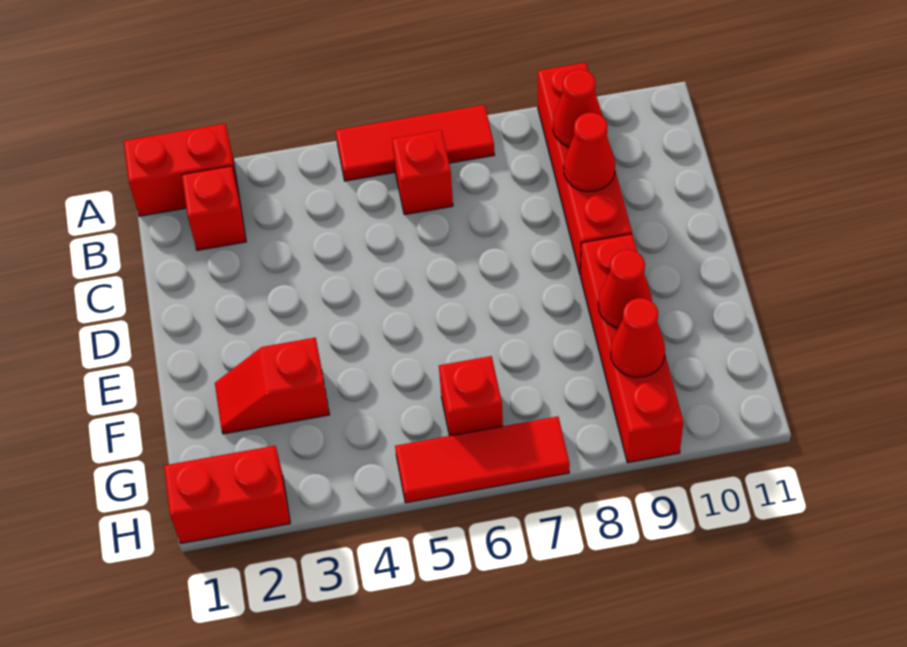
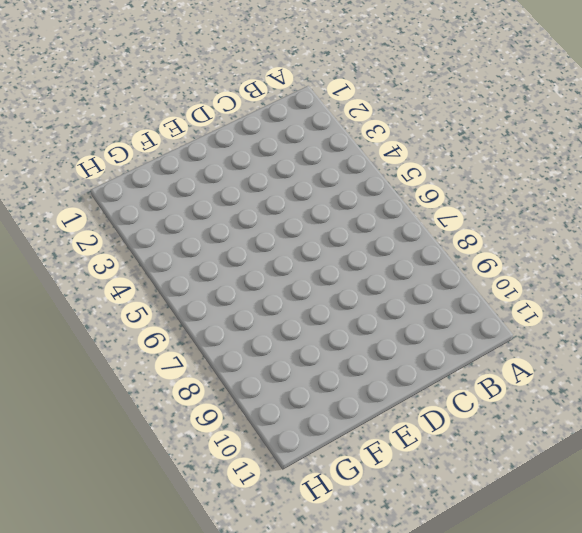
none -> red 1x2 brick [124,124,239,216]
none -> red 1x3 tile [335,105,494,181]
none -> red 1x4 brick [538,63,632,274]

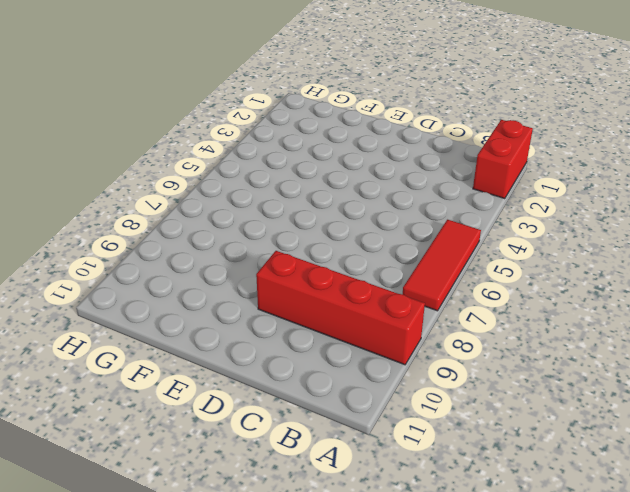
none -> red 1x1 brick [182,166,246,250]
none -> red 1x1 brick [392,130,453,215]
none -> red 1x4 brick [580,234,683,463]

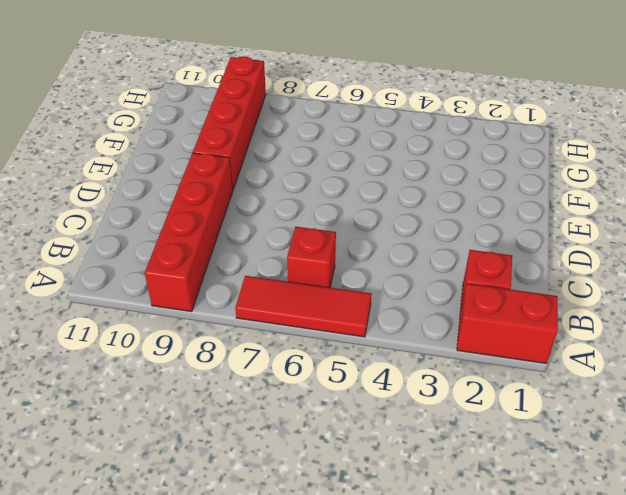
none -> red 1x2 slope [215,338,330,434]
none -> red 1x1 brick [439,356,503,436]
none -> red 1x2 brick [164,446,290,543]

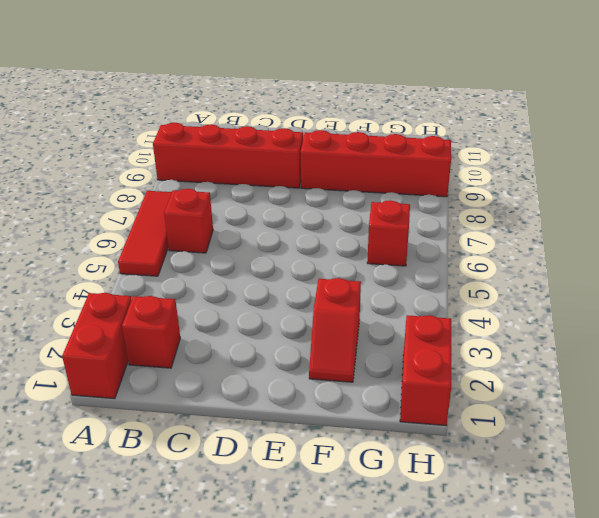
none -> red 1x3 tile [395,417,570,503]
none -> red 1x1 cone [553,69,603,147]
none -> red 1x1 cone [564,113,615,192]

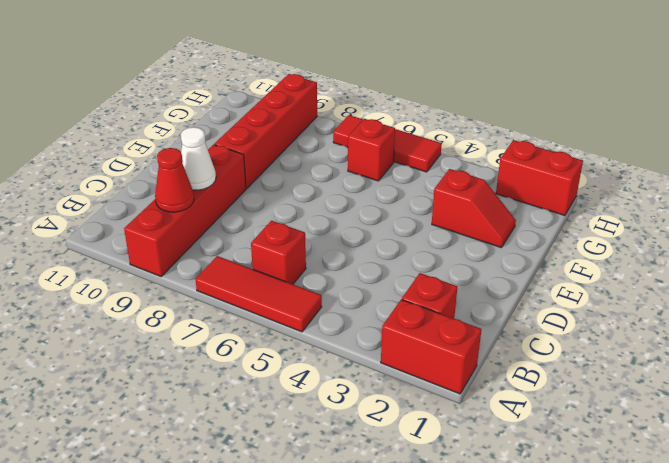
white 1x1 cone [181,127,216,190] -> red 1x1 cone [564,113,615,192]
none -> red 1x1 cone [598,250,652,328]
none -> red 1x1 cone [611,298,665,377]

